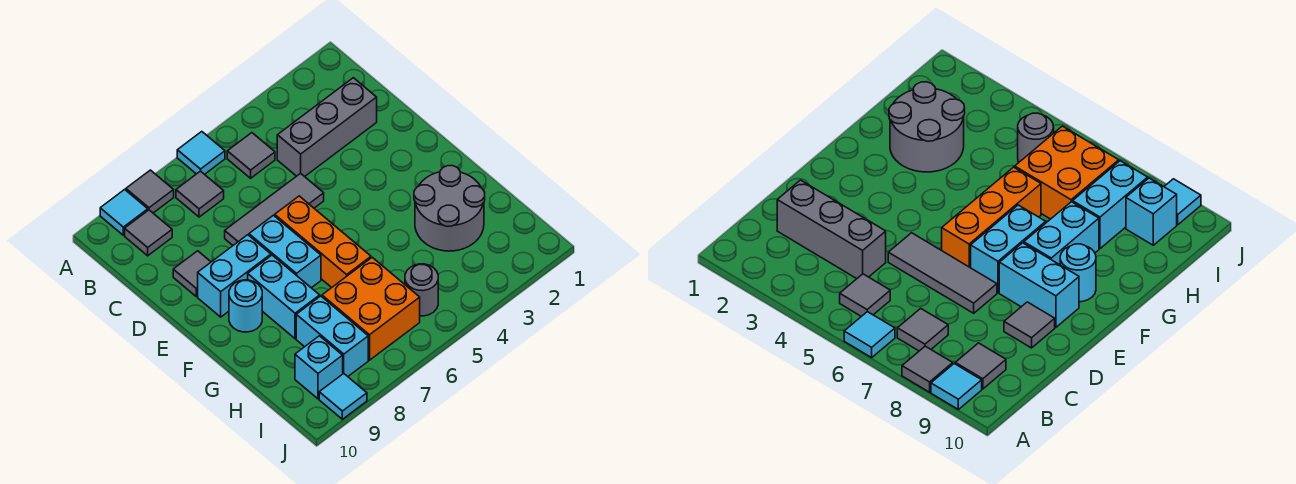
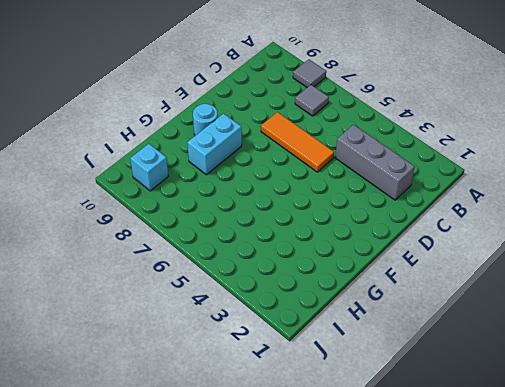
orange 1x3 tile [261,112,334,172] -> grey 1x3 tile [225,173,324,245]
none -> cyan 1x1 tile [177,132,225,174]
none -> cyan 1x1 tile [100,189,148,235]
none -> grey 1x1 tile [227,133,275,178]

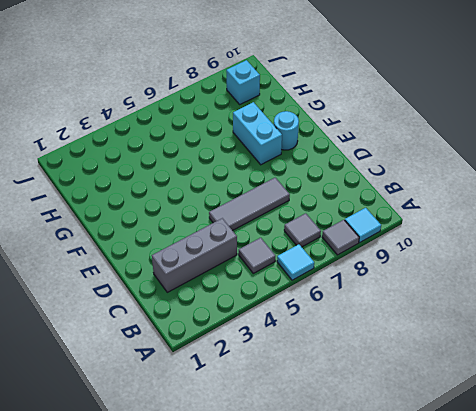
none -> grey 1x1 tile [125,210,172,256]
none -> grey 1x1 tile [173,251,211,297]
none -> orange 1x3 brick [275,196,371,288]

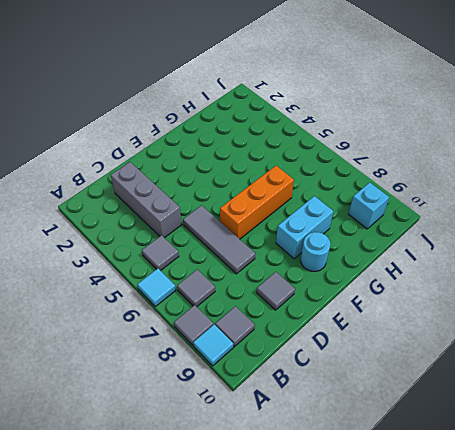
none -> cyan 1x2 brick [249,215,321,288]
none -> cyan 1x2 brick [198,235,271,317]
none -> grey 2x2 round brick [414,166,485,251]

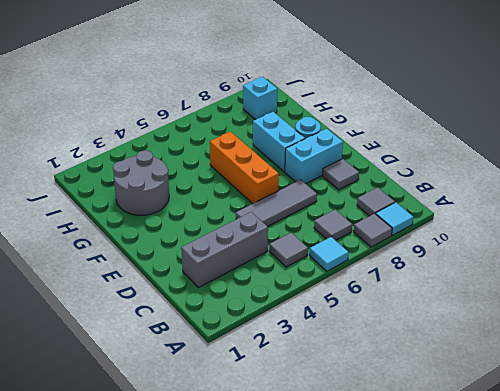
none -> cyan 1x2 brick [249,215,321,288]
none -> orange 2x2 brick [322,257,420,360]
none -> cyan 1x2 brick [296,296,368,376]

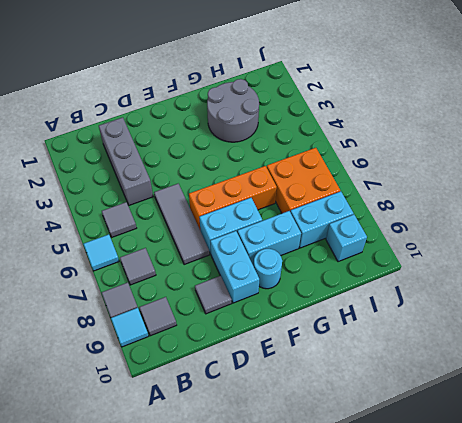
none -> grey 1x1 round brick [405,264,438,316]
none -> cyan 1x1 tile [319,374,367,419]

